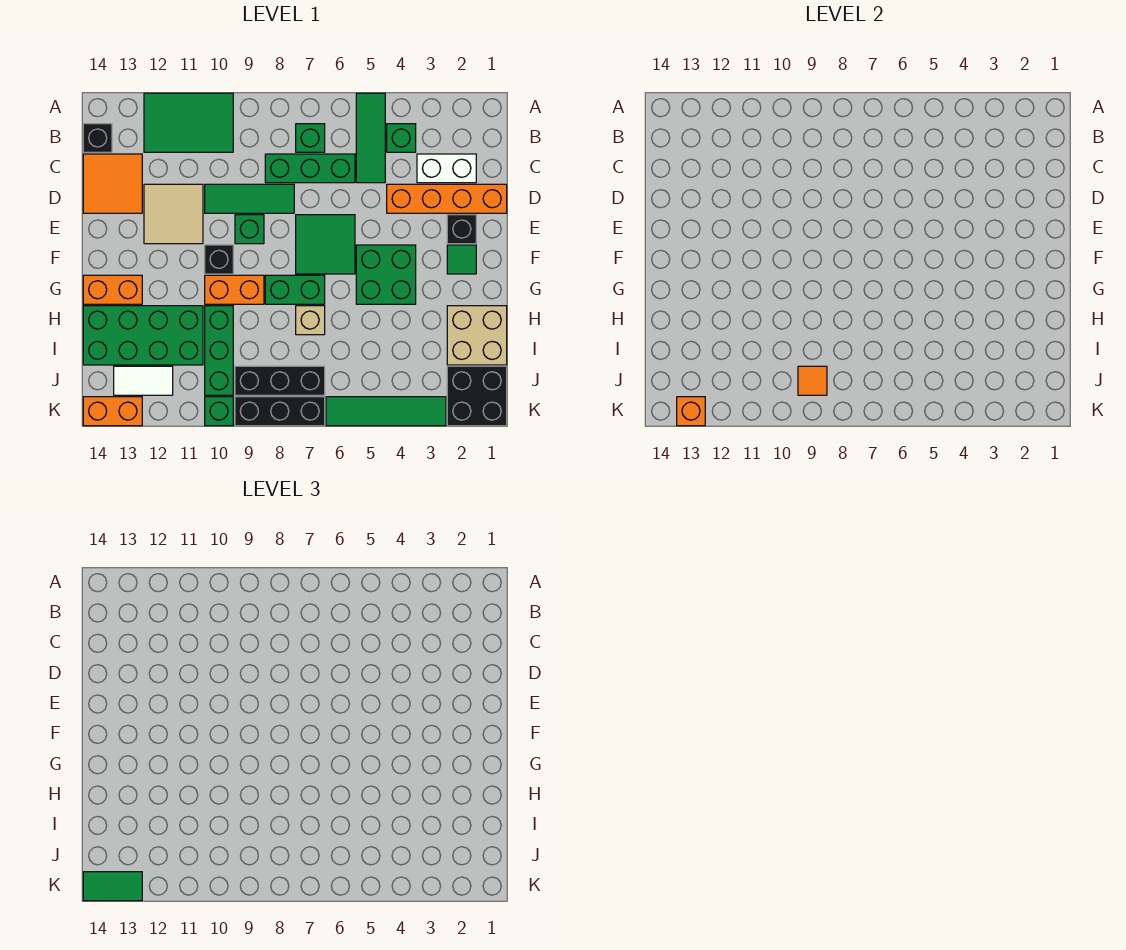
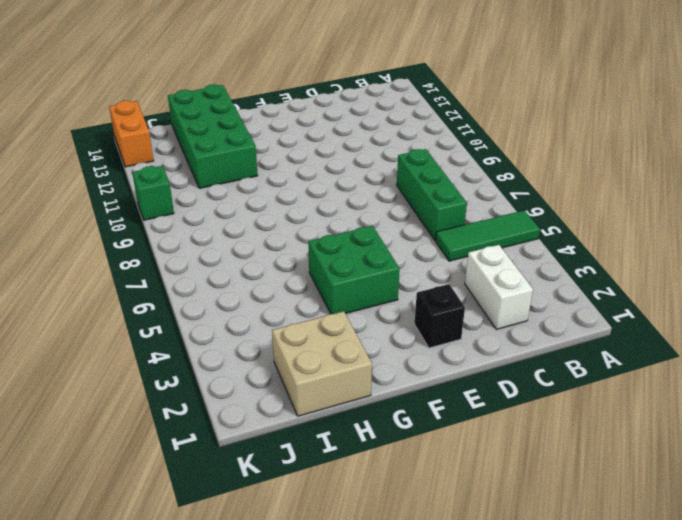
none -> green 2x3 tile [144,93,233,152]
none -> green 1x1 brick [387,124,416,152]
none -> green 1x1 brick [296,124,325,152]
none -> black 1x1 brick [83,124,112,152]

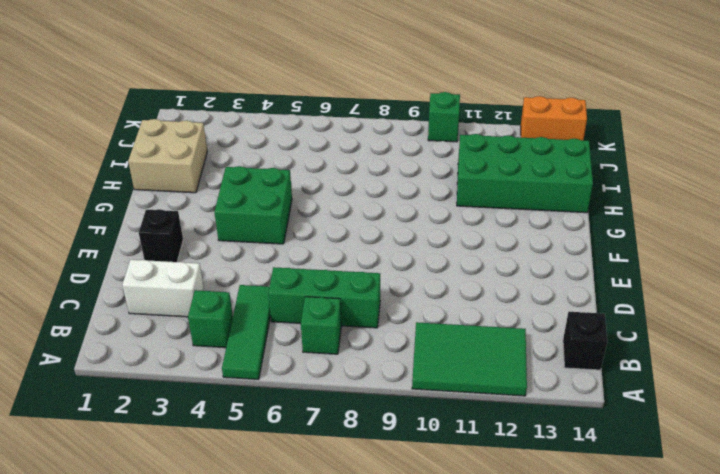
none -> orange 2x2 tile [83,154,142,213]
none -> orange 1x4 brick [387,184,507,213]
none -> green 1x3 tile [205,184,294,213]
none -> tan 2x2 tile [144,184,203,244]

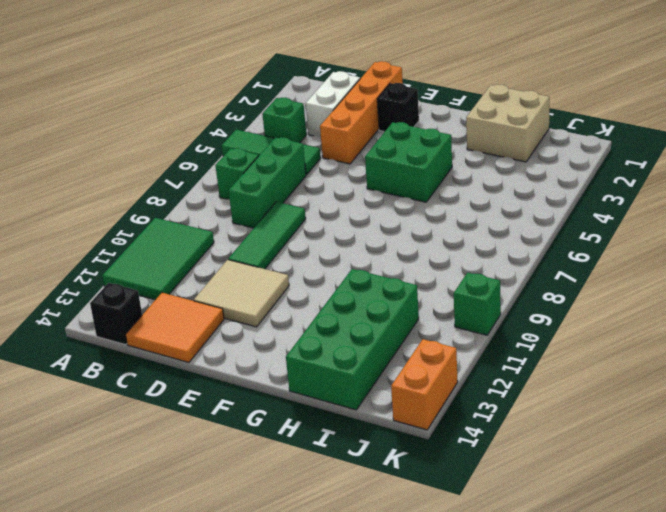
none -> green 2x2 tile [296,215,355,274]
none -> green 1x1 brick [235,215,264,244]
none -> green 1x1 tile [447,245,476,274]
none -> black 1x1 brick [205,245,233,274]

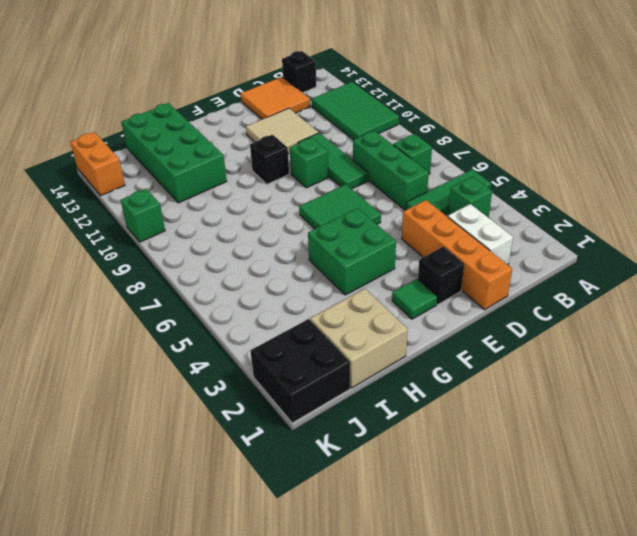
none -> green 1x2 brick [265,275,325,304]
none -> orange 1x2 brick [205,275,264,304]
none -> orange 1x2 brick [83,275,142,304]
none -> tan 1x1 brick [296,306,325,335]

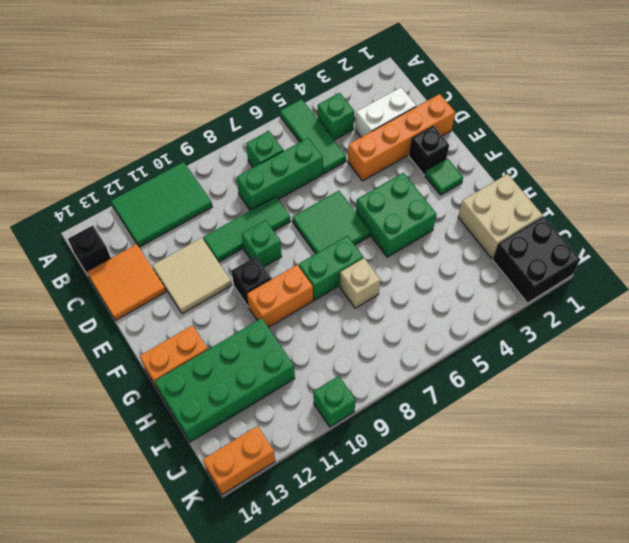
none -> green 1x3 brick [205,306,233,395]
none -> black 1x3 brick [235,366,325,395]
none -> white 1x2 tile [114,366,173,395]
none -> green 1x4 tile [326,397,446,426]

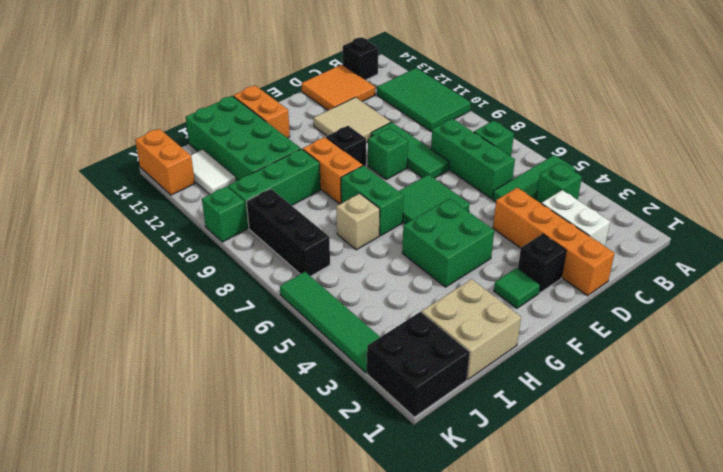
none -> black 1x3 brick [235,397,325,426]
none -> orange 1x1 tile [798,366,827,395]
none -> orange 1x1 brick [677,397,705,426]
none -> green 1x2 tile [83,872,142,901]

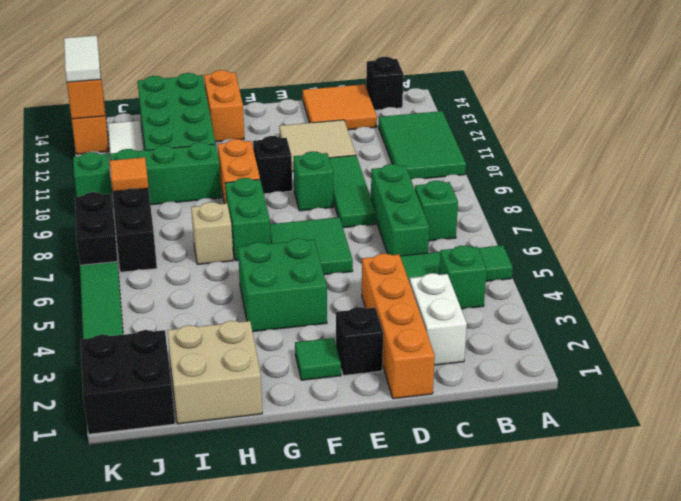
black 1x2 brick [75,192,118,265] -> black 1x3 brick [235,397,325,426]
white 1x2 tile [64,36,101,82] -> green 1x2 tile [83,872,142,901]

